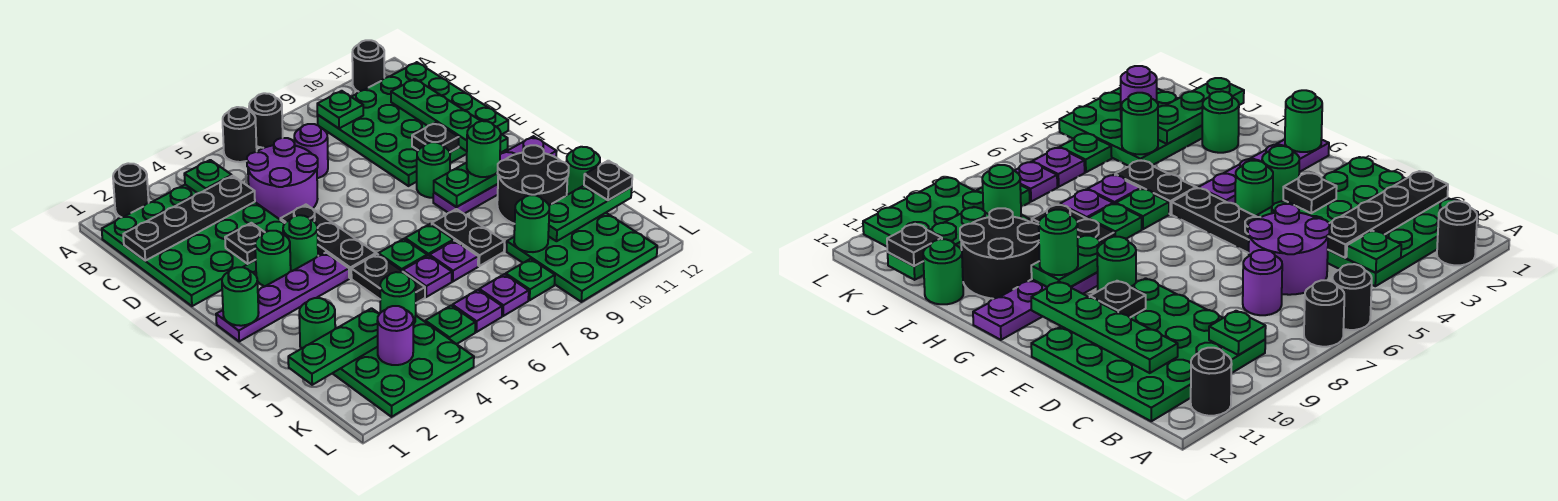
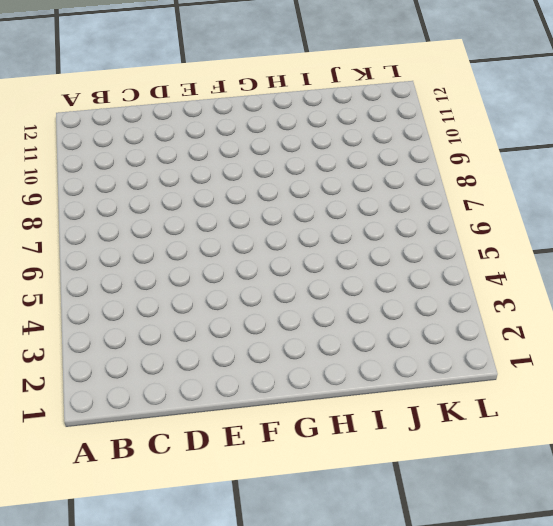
none -> black 1x1 round brick [113,163,149,217]
none -> black 1x1 round brick [223,107,257,162]
none -> black 1x1 round brick [249,93,283,148]
none -> black 1x1 round brick [352,40,384,92]

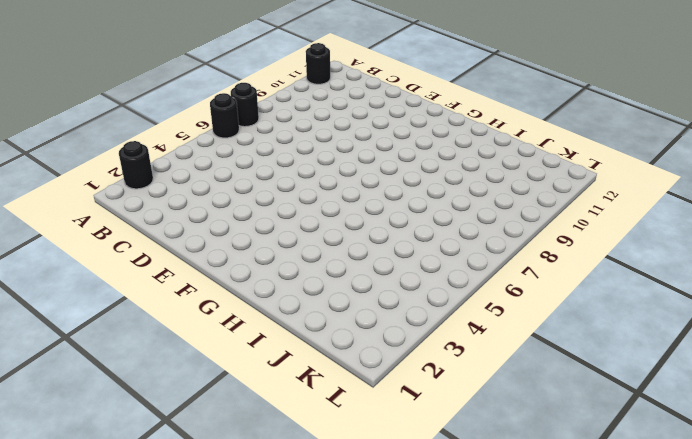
none -> green 4x4 plate [102,185,285,306]
none -> green 4x4 plate [317,62,508,186]
none -> purple 2x2 round brick [247,138,318,219]
none -> purple 1x1 round brick [294,124,328,178]

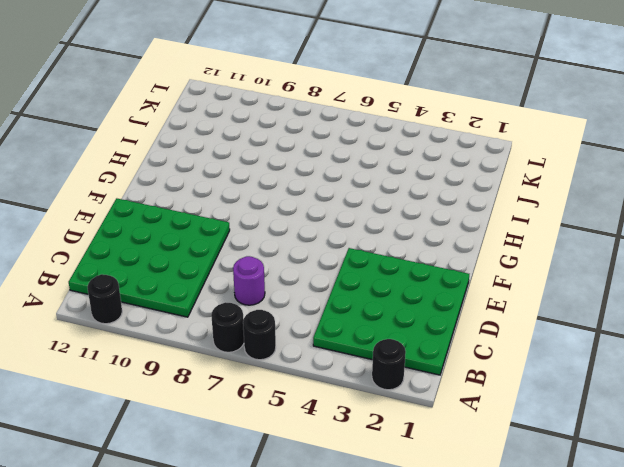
none -> purple 2x2 round brick [247,138,318,219]
none -> black 1x3 plate [280,205,376,278]
none -> green 1x1 round brick [255,231,291,286]
none -> green 1x1 round brick [283,215,318,271]

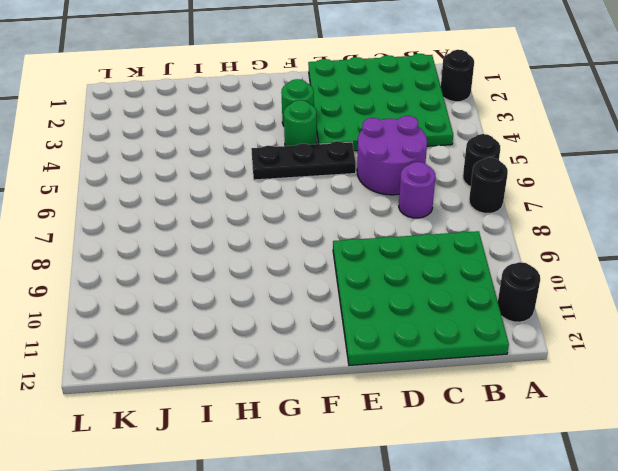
none -> green 1x1 round brick [417,142,450,198]
none -> purple 1x4 plate [216,252,349,341]
none -> purple 1x4 plate [433,136,557,214]
none -> black 1x2 plate [351,254,425,303]

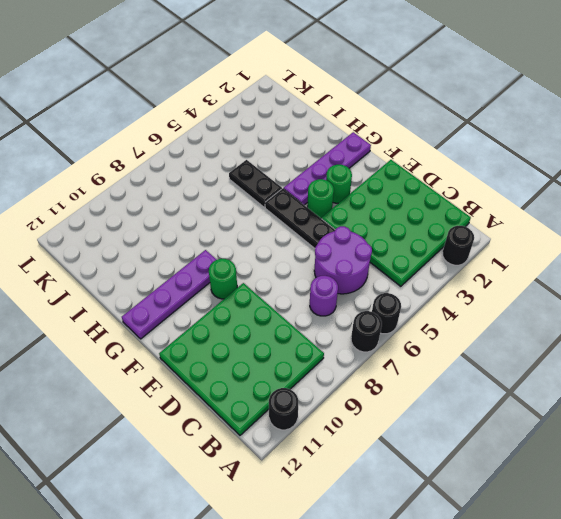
none -> green 1x1 plate [378,239,427,271]
none -> green 1x1 plate [405,224,454,256]
none -> black 1x2 plate [432,209,504,266]
none -> black 2x2 round brick [497,145,569,224]

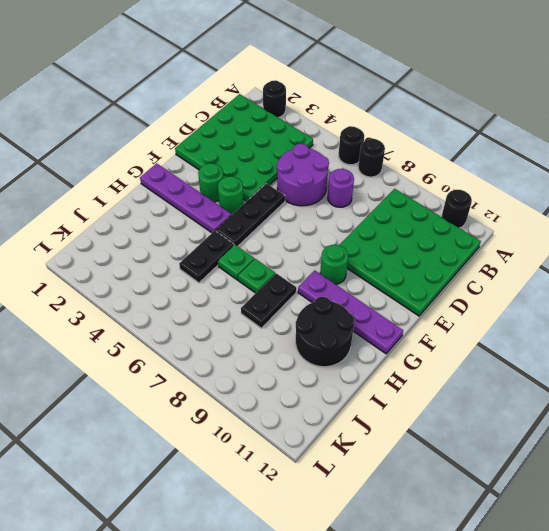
none -> green 1x1 round brick [299,298,335,349]
none -> purple 1x1 plate [403,256,452,297]
none -> purple 1x1 plate [430,240,478,281]
none -> green 1x1 round brick [566,147,600,195]

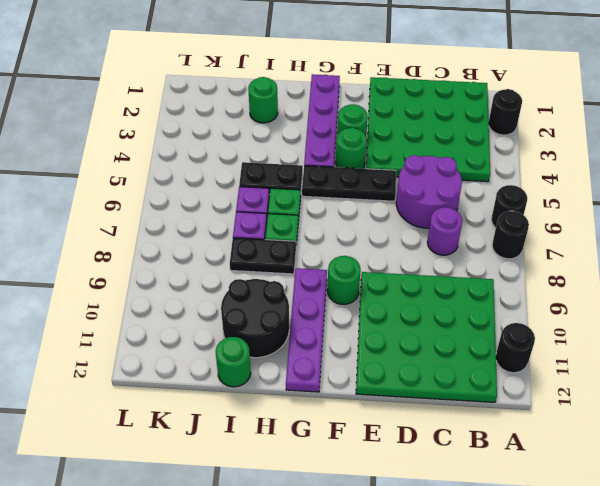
none -> green 3x3 plate [333,316,474,417]
none -> green 3x3 plate [507,213,657,302]
none -> green 1x1 plate [425,305,475,344]
none -> purple 1x1 plate [453,290,502,332]

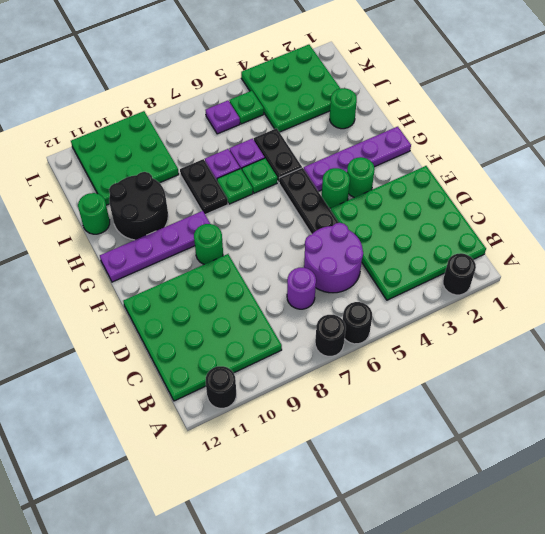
none -> purple 1x1 plate [479,274,529,316]
none -> green 1x1 plate [506,259,555,300]
none -> green 1x1 plate [184,160,232,193]
none -> green 1x1 plate [317,91,363,128]

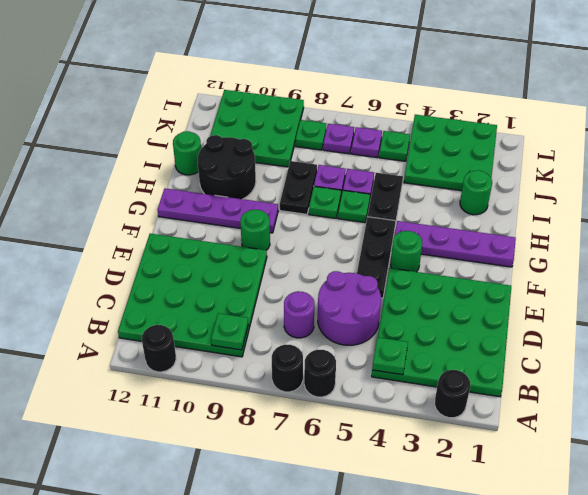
none -> green 1x1 round brick [255,231,291,286]
none -> black 1x4 plate [123,176,255,261]
none -> green 1x4 plate [391,79,508,153]
none -> black 1x1 plate [225,223,265,264]

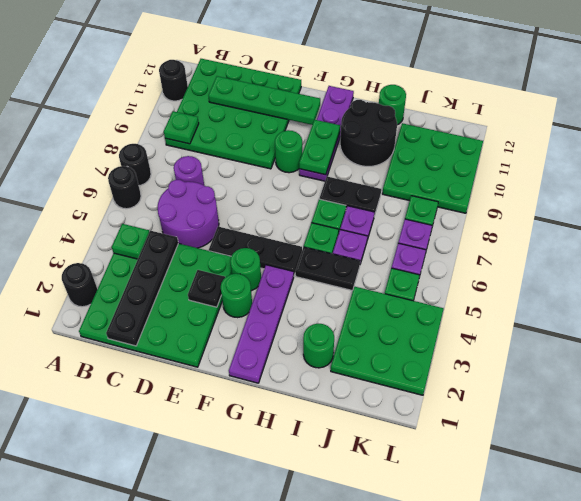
none -> black 1x1 plate [412,122,459,152]
none -> green 1x1 round brick [222,267,259,326]
none -> green 1x3 plate [288,308,379,385]
none -> green 1x1 round brick [380,272,416,324]

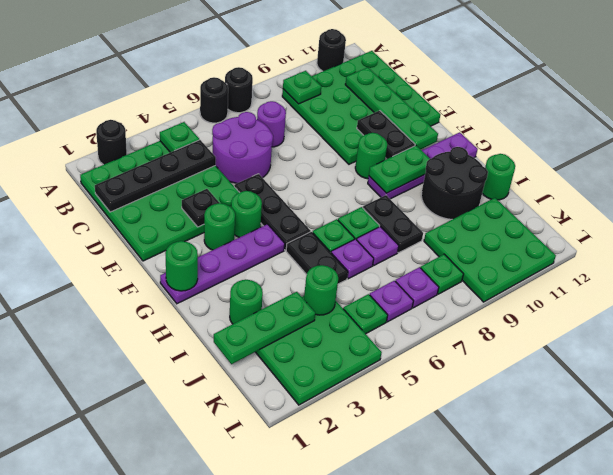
black 1x2 plate [357,111,415,159] -> black 1x1 plate [412,122,459,152]
none -> green 1x1 round brick [514,195,549,252]
none -> green 1x3 plate [548,185,632,241]
none -> purple 1x1 round brick [377,306,413,365]
none -> green 1x1 round brick [467,121,501,177]

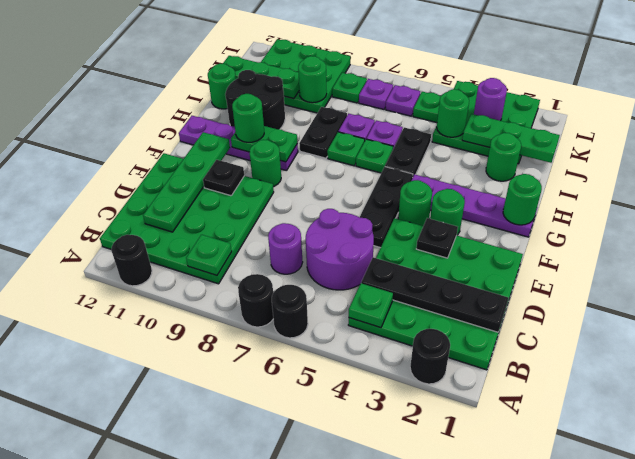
none -> black 1x1 plate [584,161,632,200]

